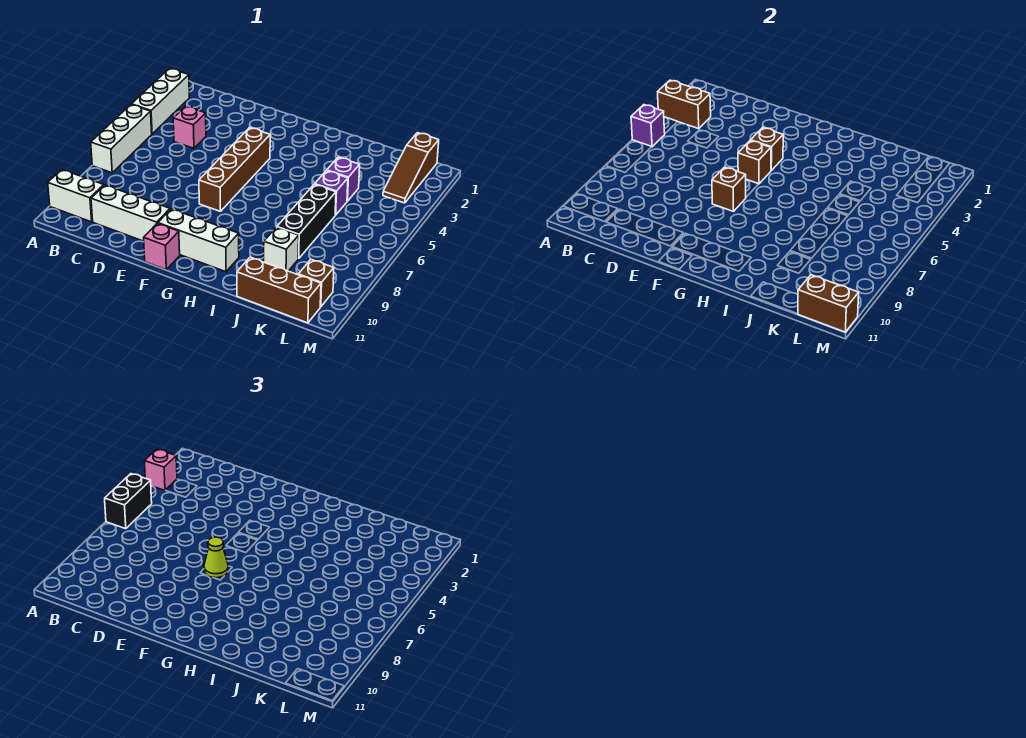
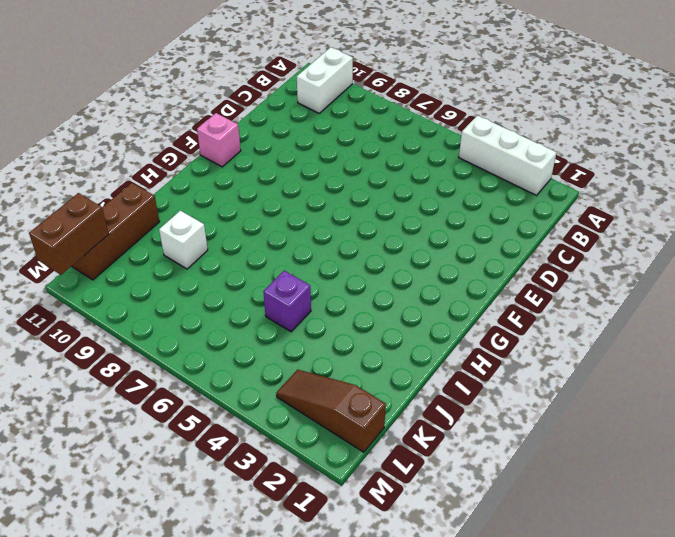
none -> white 1x3 brick [91,105,152,173]
none -> pink 1x1 brick [173,106,206,148]
none -> white 1x3 brick [91,185,170,241]

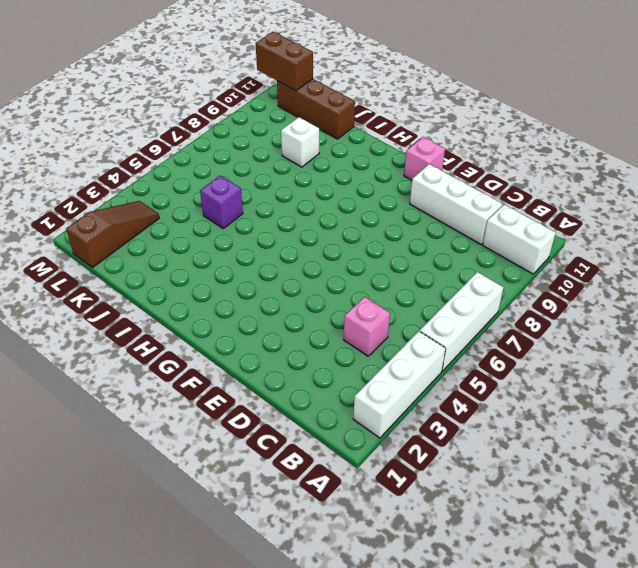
none -> brown 1x4 brick [199,128,270,211]
none -> white 1x3 brick [158,209,239,272]
none -> purple 1x1 brick [327,157,360,201]

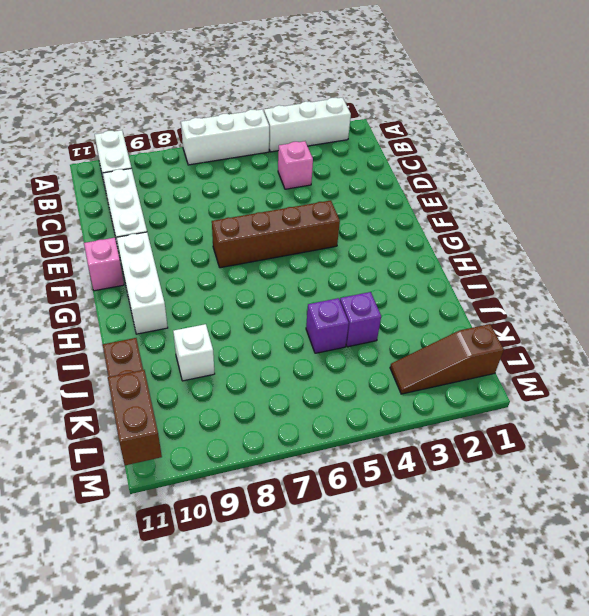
none -> black 1x3 brick [277,184,336,259]
none -> brown 1x1 brick [298,259,334,307]
none -> brown 1x2 brick [658,80,711,129]

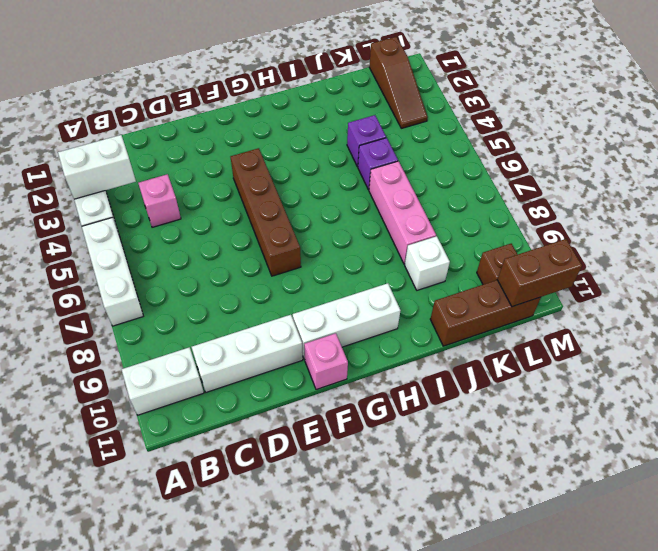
white 1x2 brick [58,135,136,199] -> brown 1x2 brick [658,80,711,129]
pink 1x3 brick [369,161,436,264] -> black 1x3 brick [277,184,336,259]
none -> purple 1x1 brick [631,105,665,147]
none -> brown 1x1 brick [751,128,783,170]
none -> brown 1x1 brick [738,140,771,184]

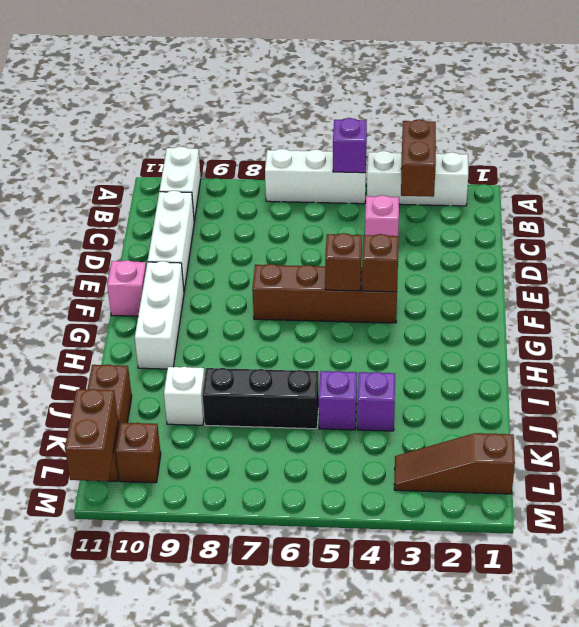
none -> brown 1x1 brick [712,167,746,211]
none -> pink 1x1 brick [145,449,177,491]
none -> black 1x2 brick [105,474,152,529]

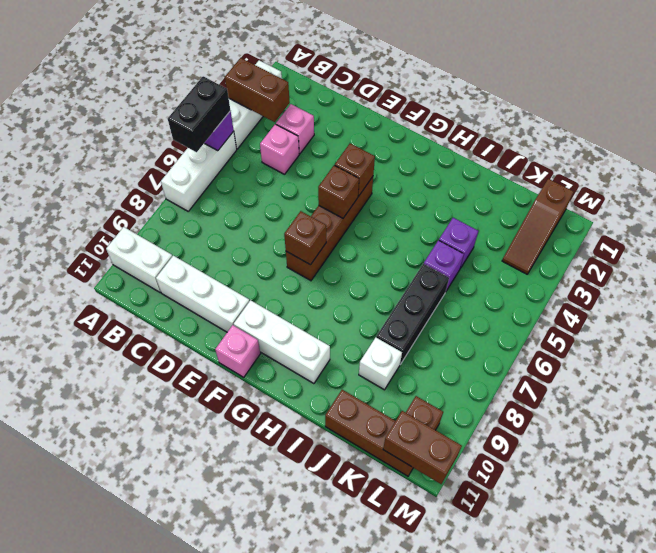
pink 1x1 brick [276,104,314,154] -> pink 1x1 brick moved to [145,449,177,491]
none -> lime 1x1 cone [204,537,228,578]

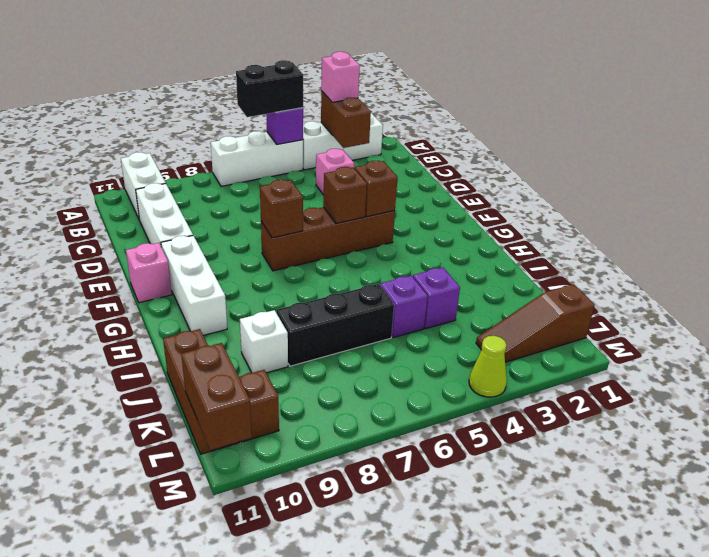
lime 1x1 cone [469,336,507,397] -> lime 1x1 cone moved to [204,537,228,578]

